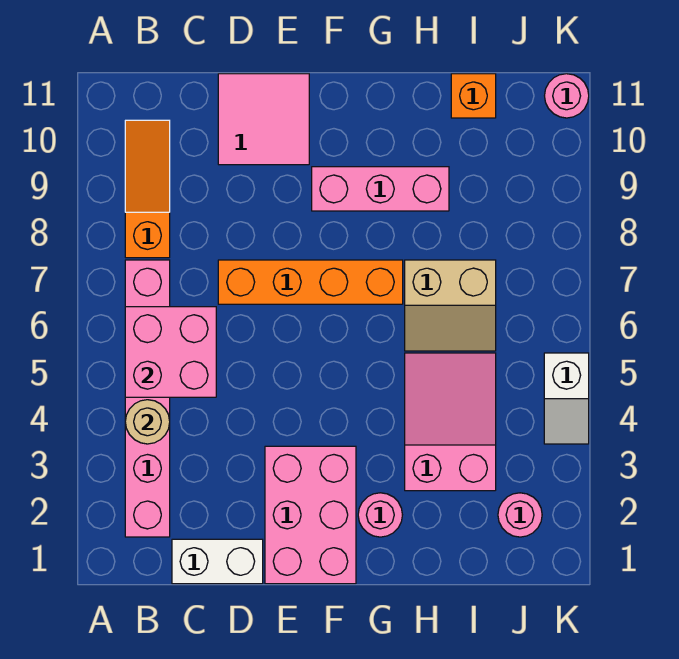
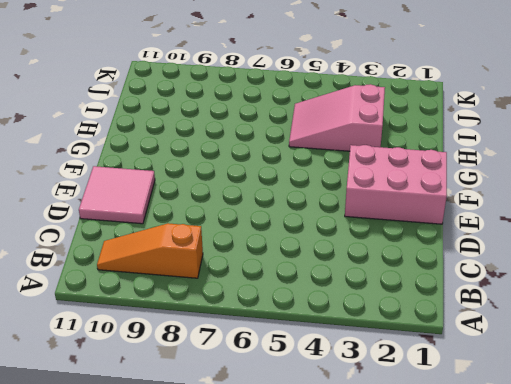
none -> pink 1x6 brick [125,260,170,537]
none -> white 1x2 brick [172,539,263,584]
none -> orange 1x4 brick [218,260,403,304]

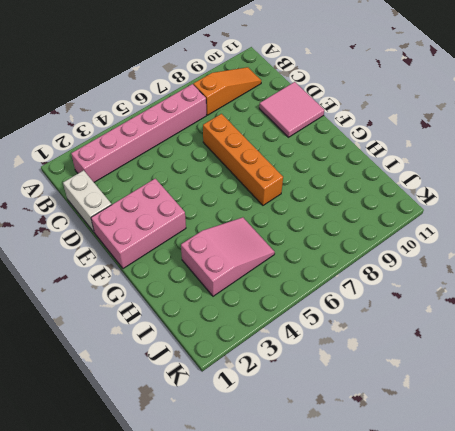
none -> pink 1x3 brick [312,167,449,211]
none -> pink 1x1 round brick [358,493,402,537]
none -> tan 2x2 slope [405,260,496,351]

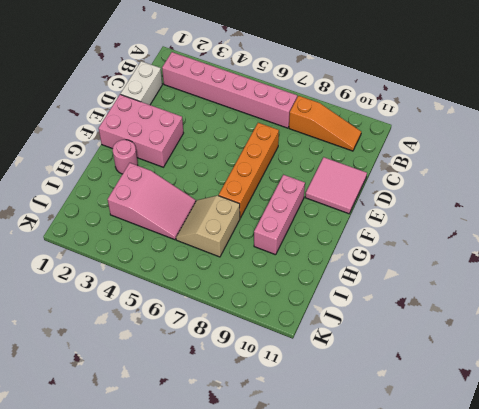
none -> orange 1x1 brick [451,74,496,118]
none -> pink 1x1 round brick [498,493,542,537]
none -> white 1x2 slope [544,353,589,444]

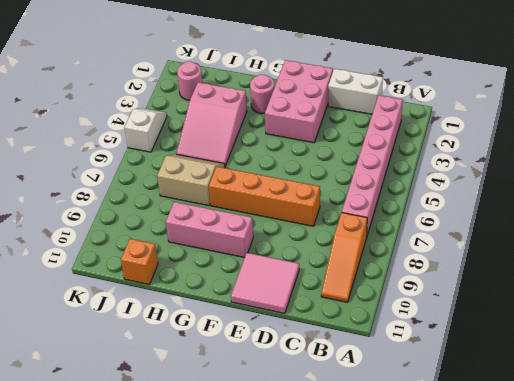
none -> pink 1x1 round brick [545,74,589,118]
none -> tan 1x1 round brick [125,400,170,444]
none -> pink 2x2 brick [125,307,216,397]

